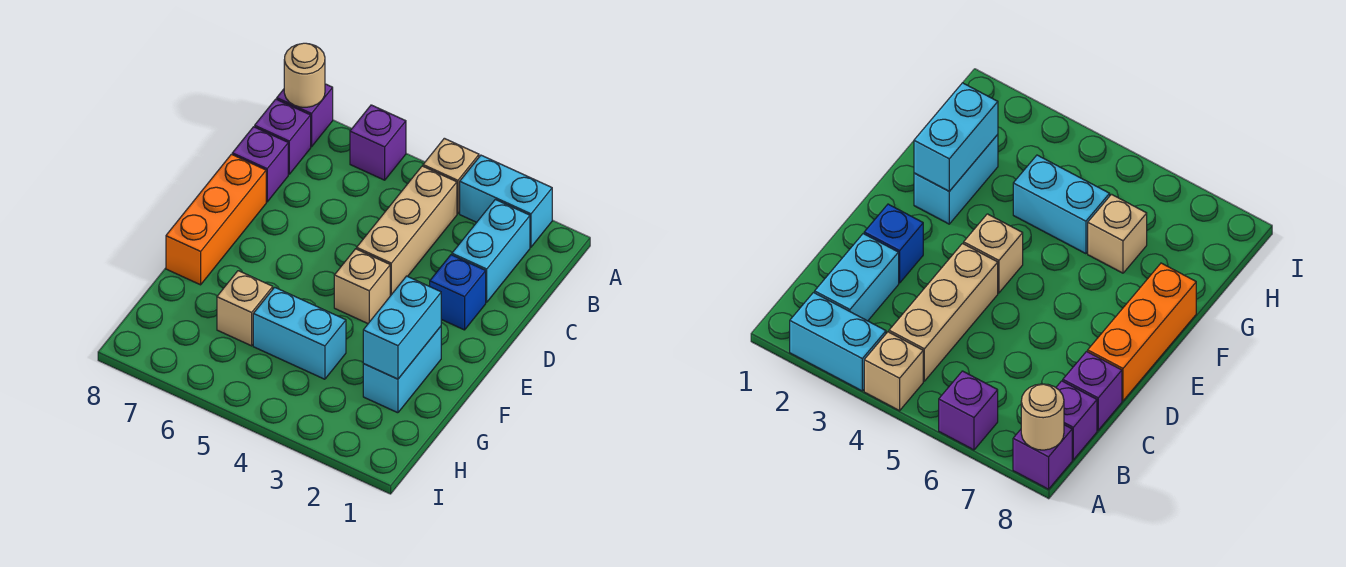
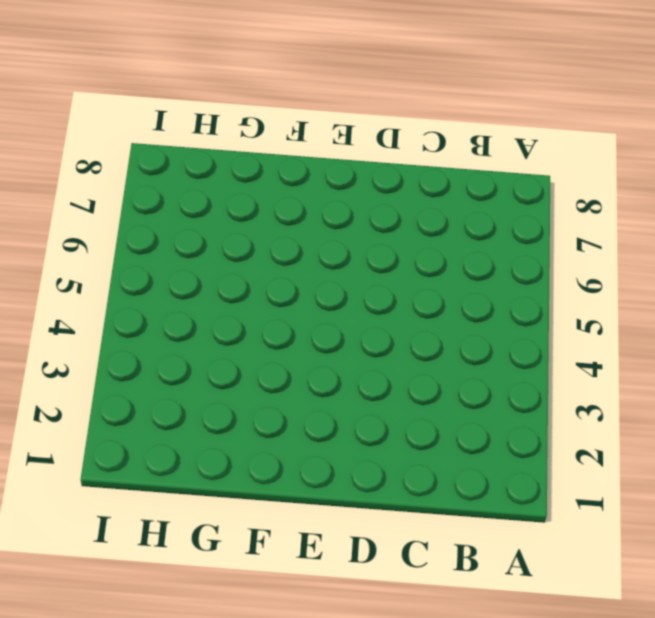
none -> cyan 1x2 brick [460,155,552,247]
none -> tan 1x1 brick [423,138,479,214]
none -> purple 1x1 brick [350,105,406,180]

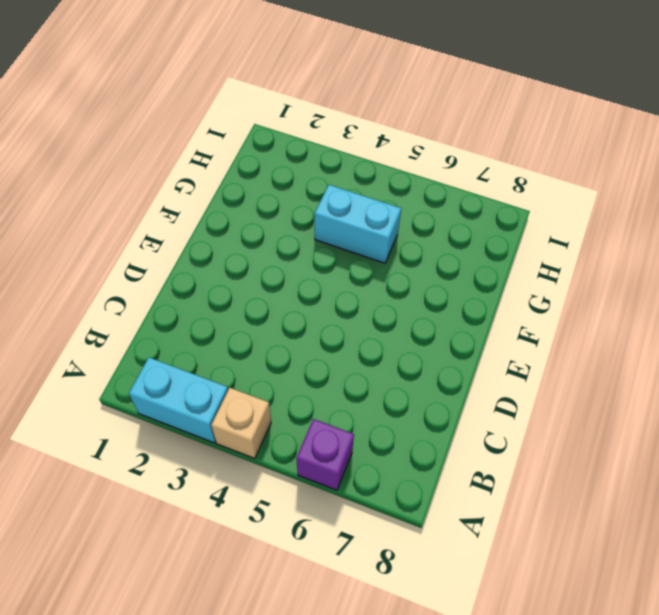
none -> purple 1x1 brick [277,84,333,147]
none -> cyan 1x2 brick [452,199,530,302]
none -> tan 1x3 brick [357,166,457,296]

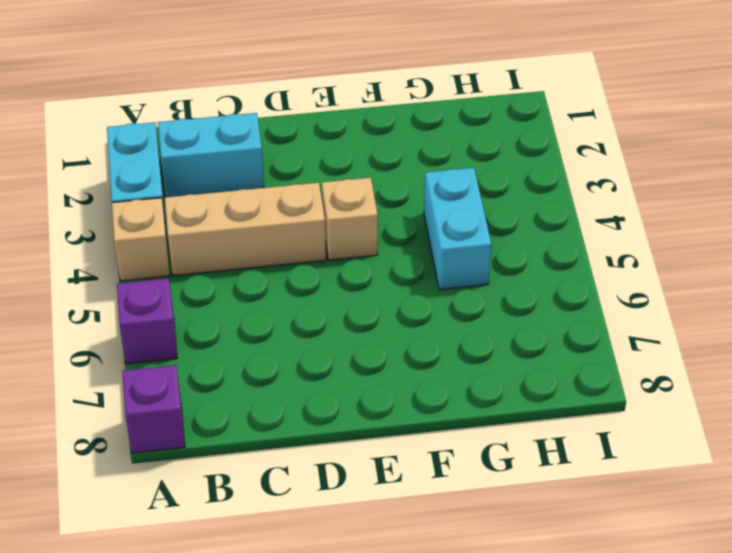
none -> purple 1x1 brick [255,99,311,174]
none -> purple 1x1 brick [232,127,288,202]
none -> blue 1x1 brick [430,255,486,330]

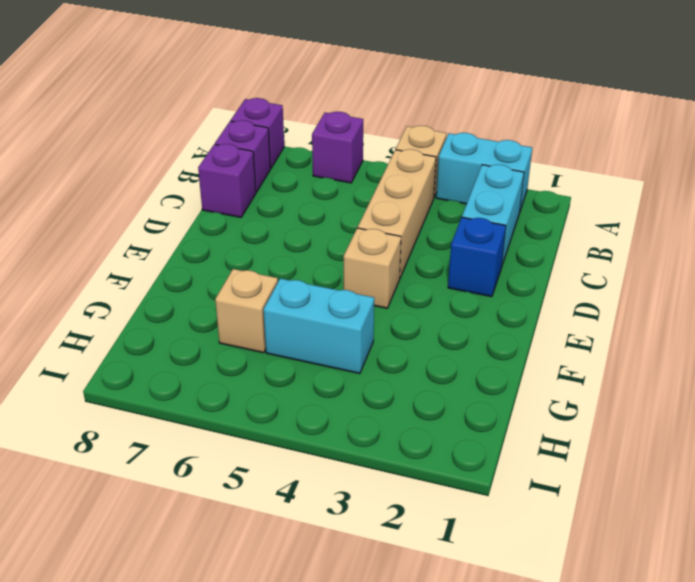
none -> orange 1x3 brick [166,154,266,285]
none -> cyan 1x2 brick [363,327,441,413]
none -> tan 1x1 round brick [284,43,325,107]

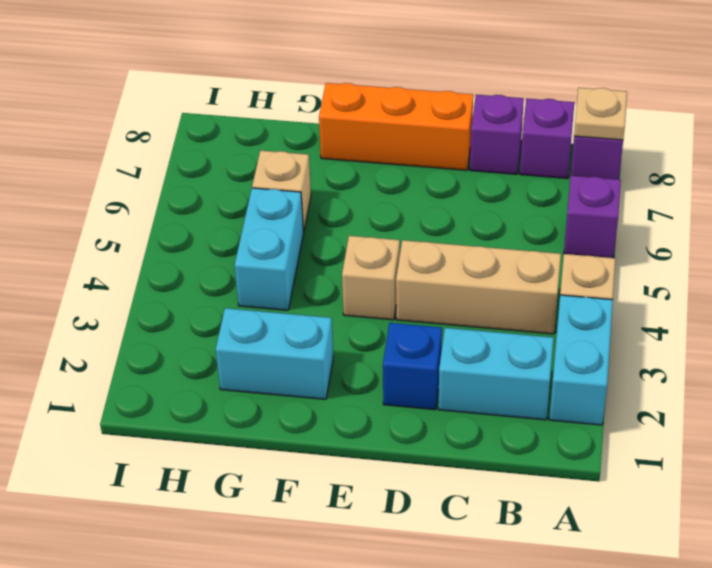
tan 1x1 plate [574,88,627,140] -> tan 1x1 round brick [284,43,325,107]
none -> cyan 1x2 brick [363,276,441,379]

